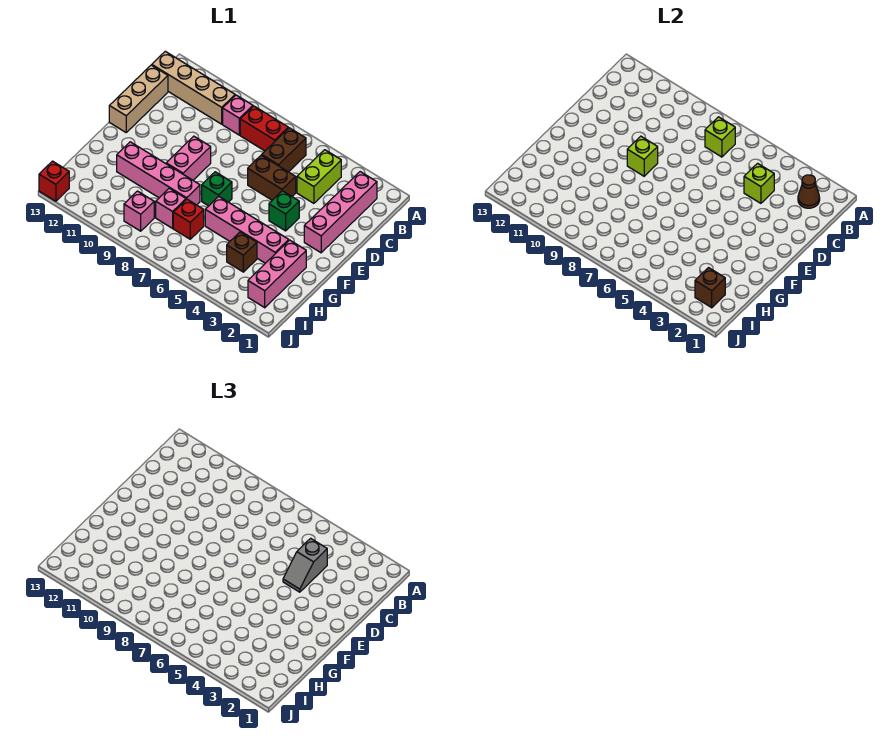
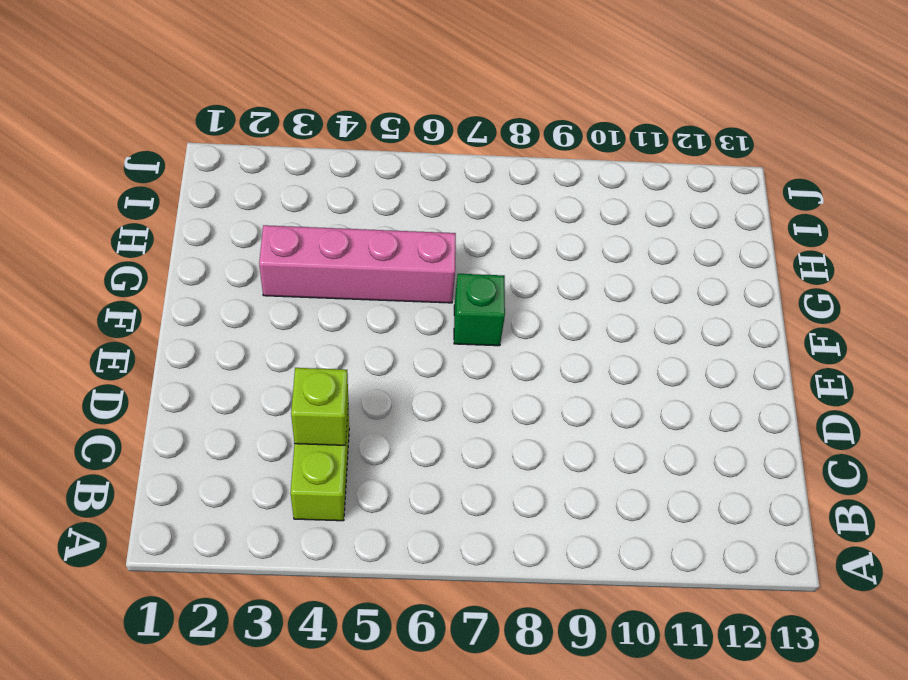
none -> pink 1x4 brick [304,172,377,253]
none -> brown 1x2 brick [262,128,306,172]
none -> red 1x2 brick [240,106,288,151]

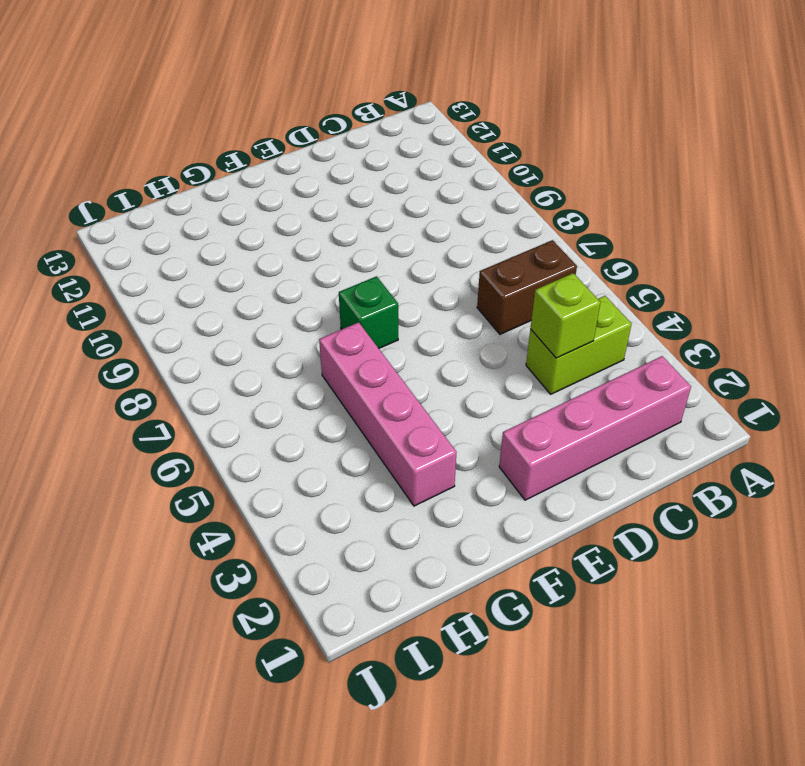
none -> red 1x2 brick [240,106,288,151]
none -> pink 1x1 brick [223,95,253,135]
none -> tan 1x4 brick [152,51,235,124]

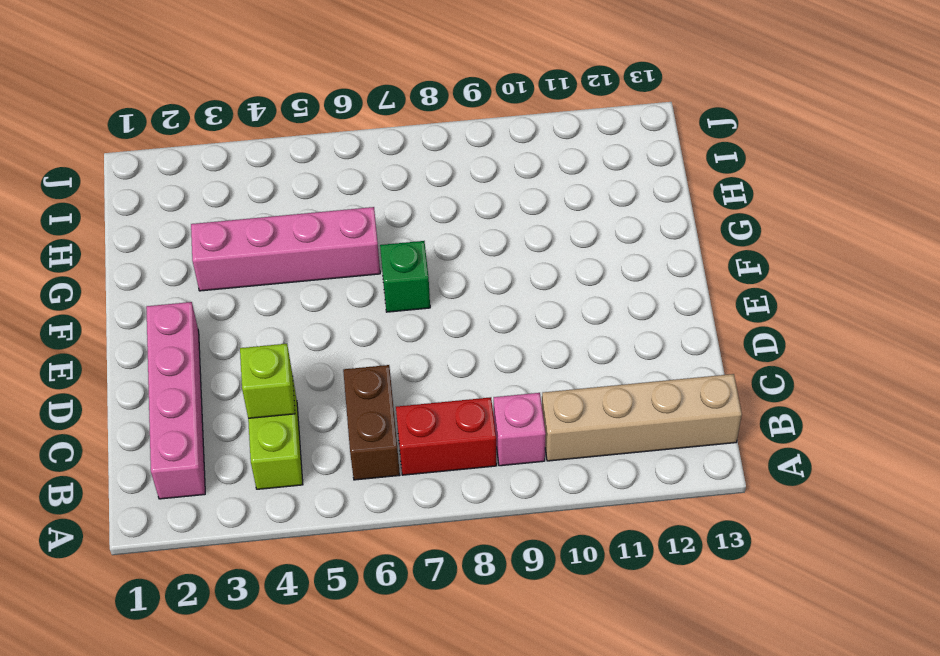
none -> tan 1x3 brick [109,65,168,132]
none -> brown 1x2 brick [248,155,296,200]
none -> green 1x1 brick [269,191,299,231]

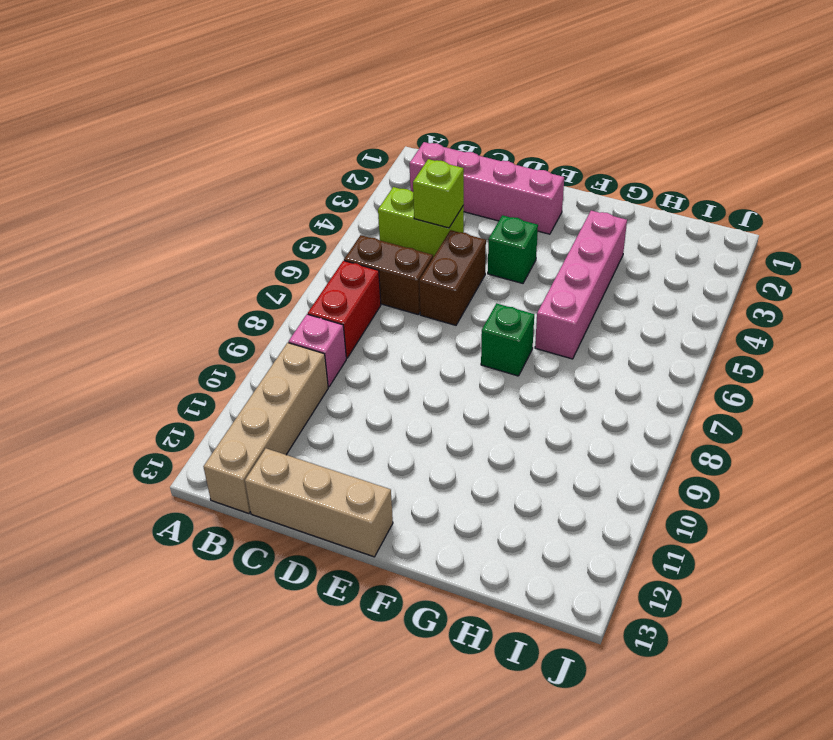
none -> pink 1x2 brick [166,136,211,180]
none -> pink 1x3 brick [248,240,306,308]
none -> pink 1x4 brick [117,142,200,205]

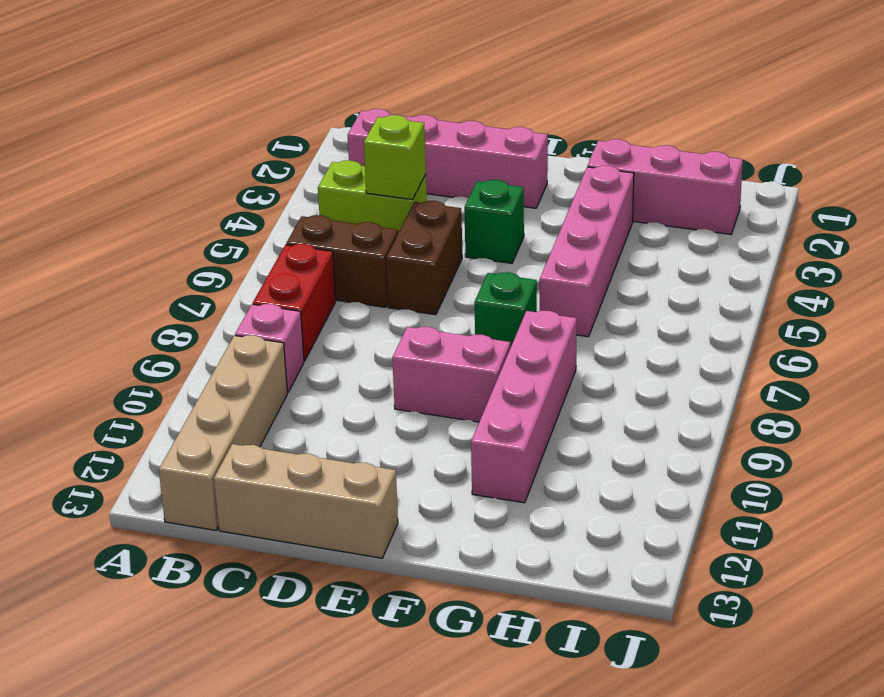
none -> brown 1x1 brick [227,232,257,272]
none -> red 1x1 brick [173,199,204,239]
none -> pink 1x1 brick [156,188,186,228]

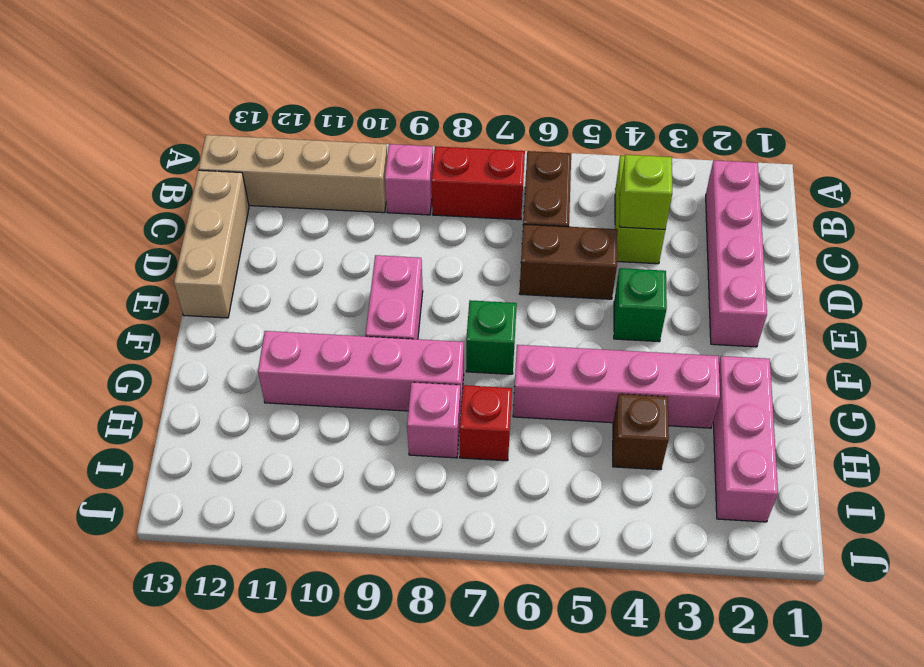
none -> pink 1x1 brick [124,191,154,231]
none -> red 1x1 brick [39,161,69,201]
none -> brown 1x1 cone [798,175,820,208]

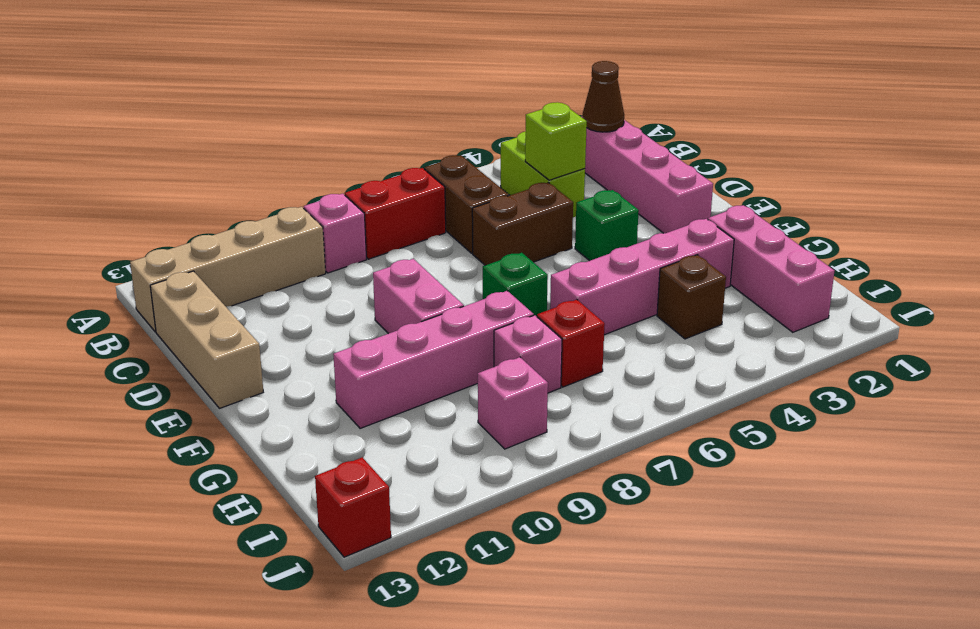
none -> lime 1x1 brick [705,117,735,157]
none -> lime 1x1 brick [627,136,658,176]
none -> brown 1x1 brick [695,268,725,308]

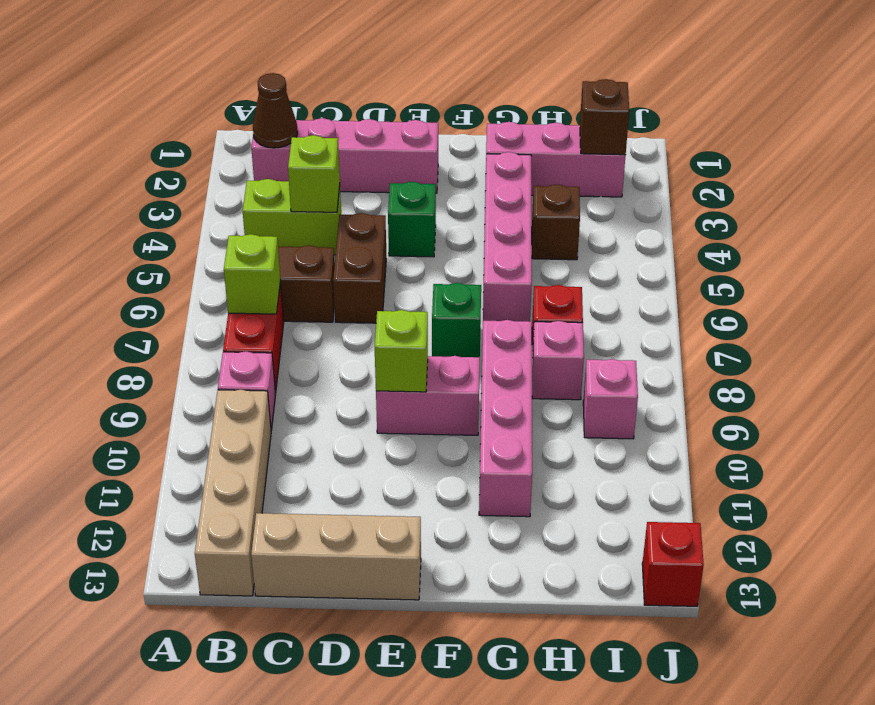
none -> grey 1x2 slope [283,538,327,592]

